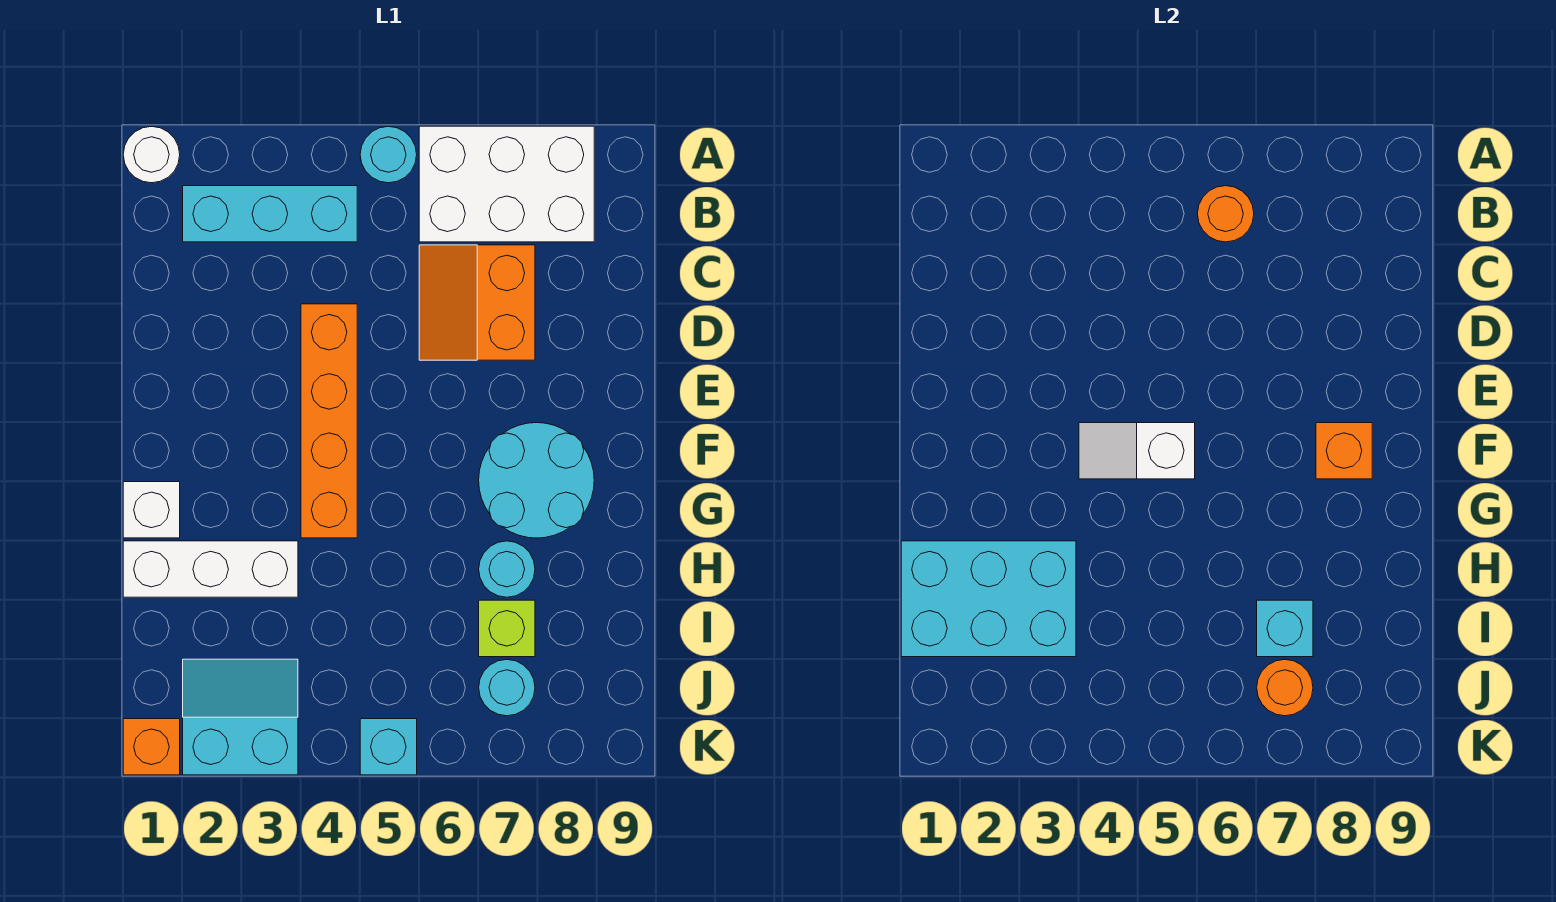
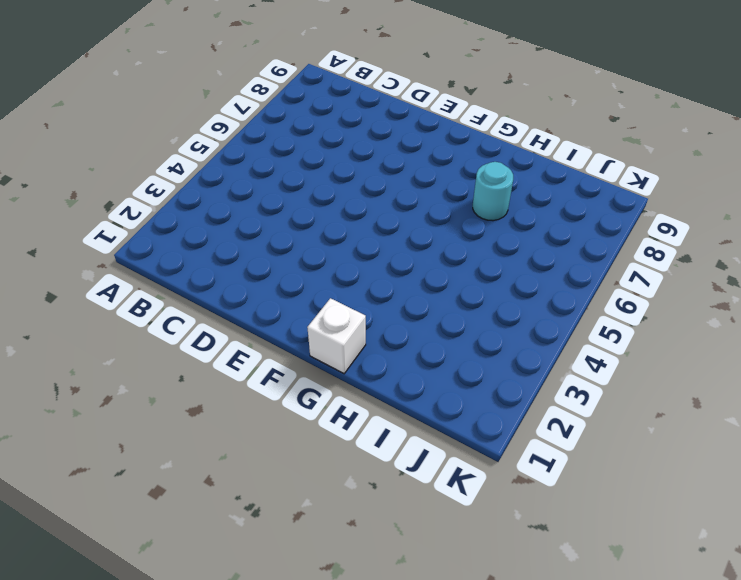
none -> white 1x1 round brick [123,127,180,183]
none -> cyan 1x1 round brick [360,126,417,183]
none -> white 2x3 brick [419,126,594,242]

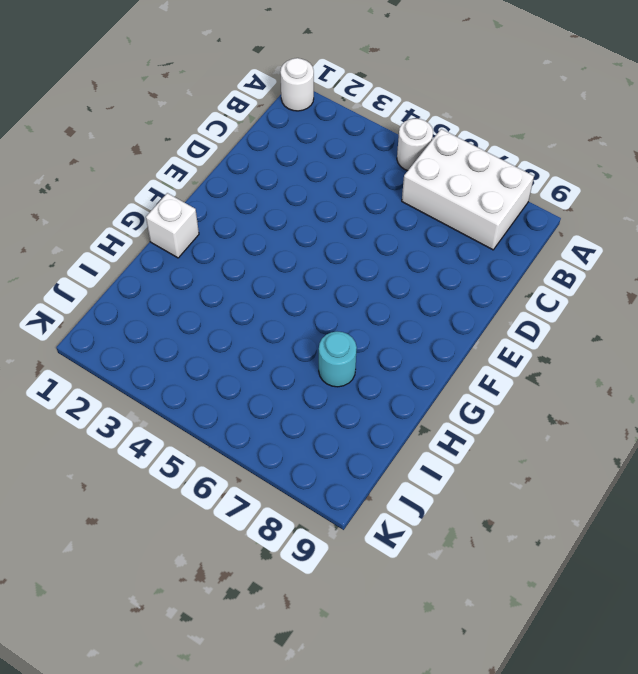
white 1x1 round brick [397,119,433,171] -> cyan 1x1 round brick [360,126,417,183]
none -> cyan 1x3 brick [183,186,357,242]
none -> orange 2x2 slope [419,245,535,360]
none -> orange 1x4 brick [301,304,357,538]

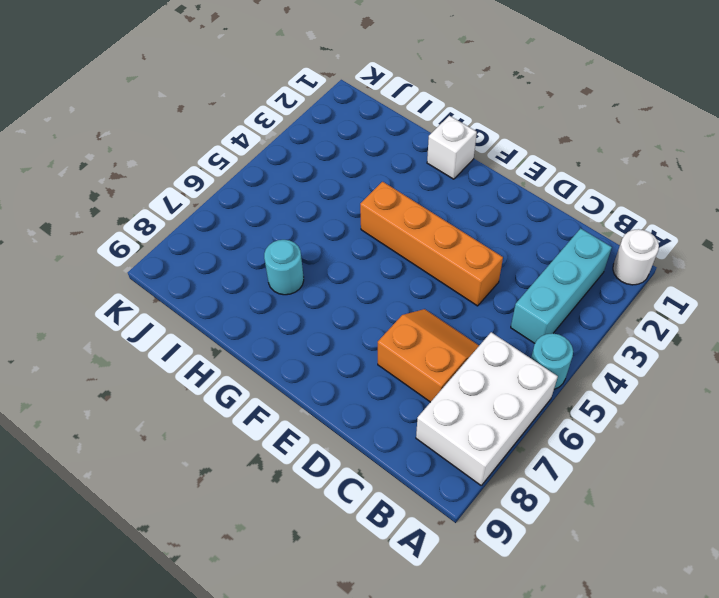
none -> cyan 2x2 round brick [479,423,594,538]
none -> white 1x3 brick [123,541,298,597]
none -> lime 1x1 brick [479,600,535,657]

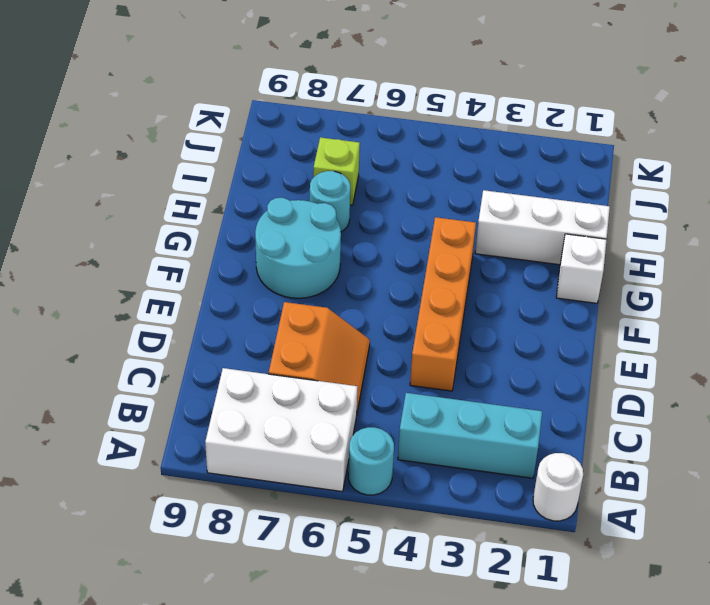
none -> cyan 2x2 slope [183,659,298,775]
none -> cyan 1x1 round brick [479,660,535,716]
none -> orange 1x1 brick [123,719,180,775]

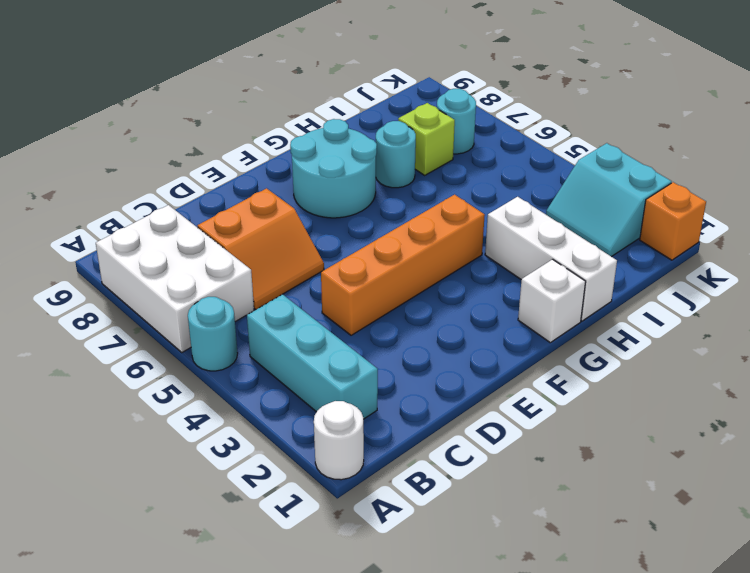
none -> cyan 1x1 brick [360,719,417,775]
none -> orange 1x1 round brick [1198,186,1254,242]
none -> white 1x2 slope [1079,423,1195,479]

